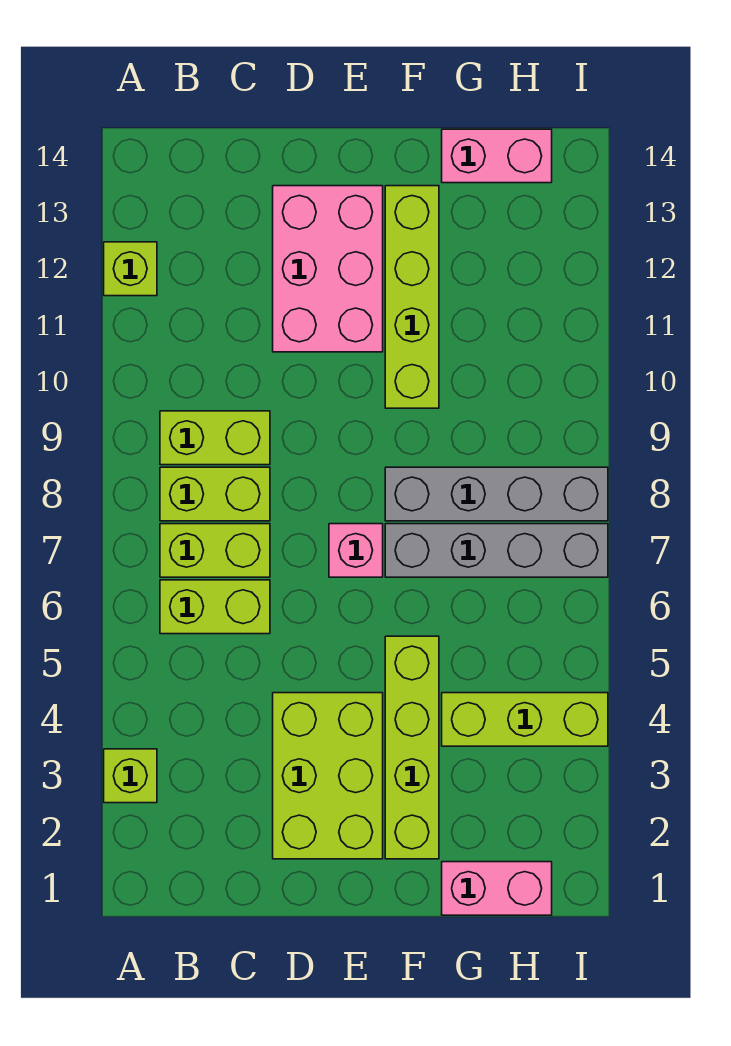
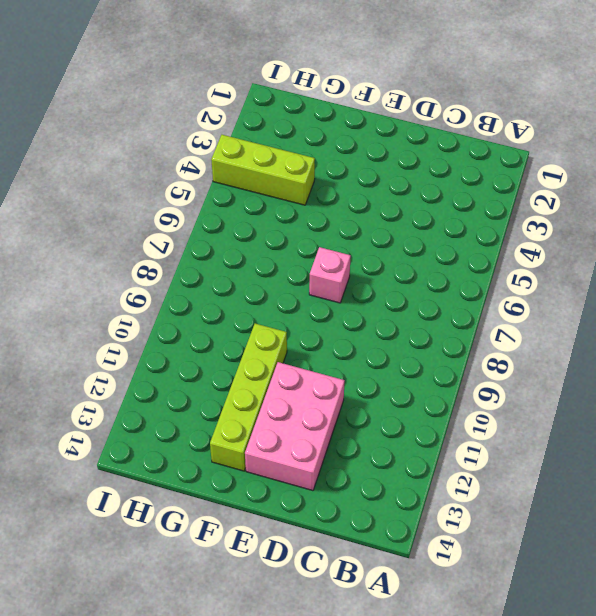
none -> lime 1x1 brick [104,749,157,803]
none -> lime 1x1 brick [104,242,157,296]
none -> lime 1x2 brick [160,580,270,634]

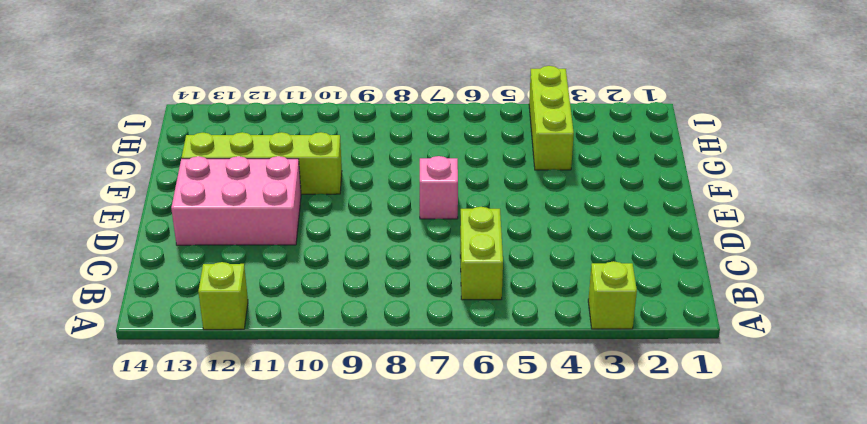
none -> lime 1x2 brick [160,524,270,577]
none -> lime 1x2 brick [160,467,270,521]
none -> lime 1x2 brick [160,411,270,465]

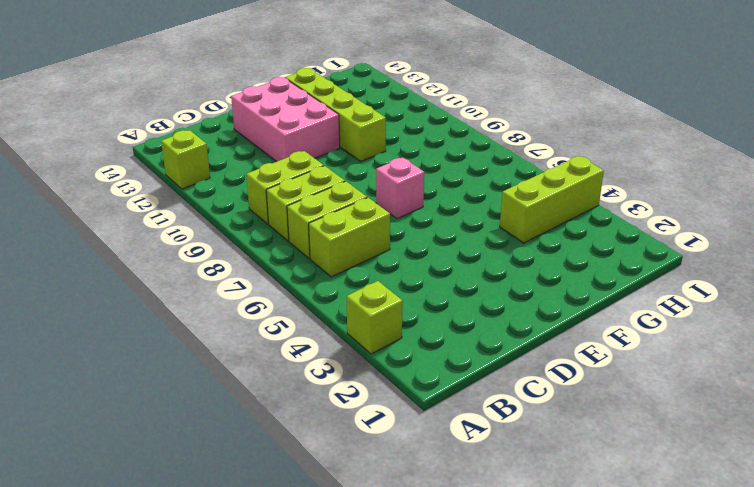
none -> lime 2x3 brick [273,693,383,859]
none -> lime 1x4 brick [385,636,439,859]
none -> grey 1x4 brick [385,524,608,577]

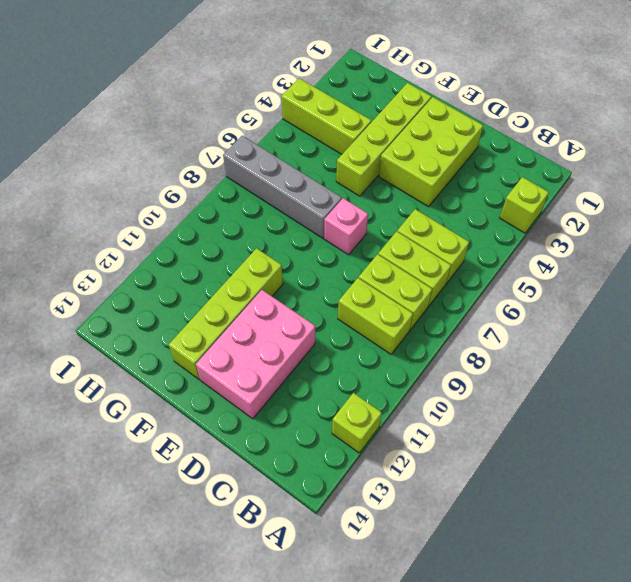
none -> grey 1x4 brick [385,467,608,521]
none -> pink 1x2 brick [442,862,552,915]
none -> pink 1x2 brick [442,129,552,183]

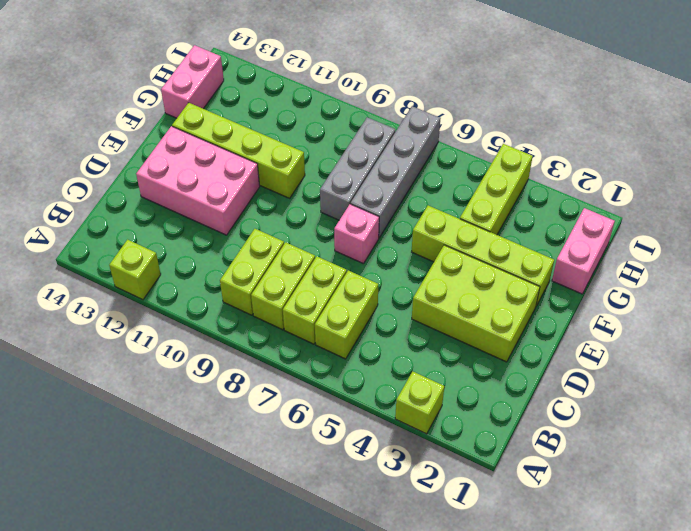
grey 1x3 brick [320,117,395,220] -> grey 1x4 brick [385,467,608,521]

